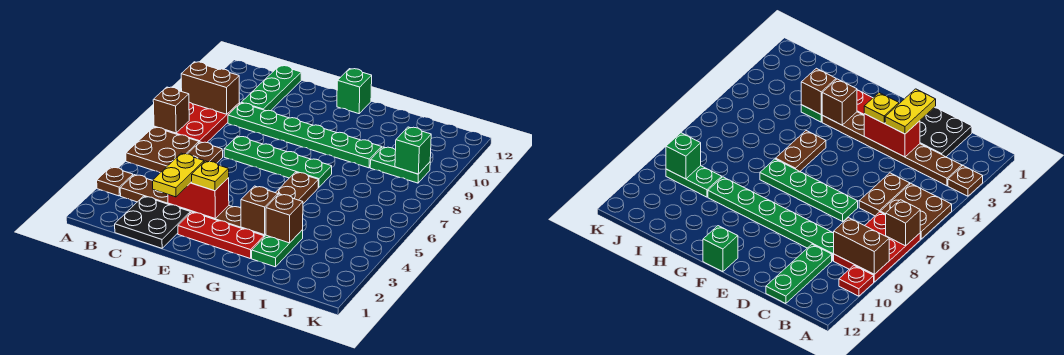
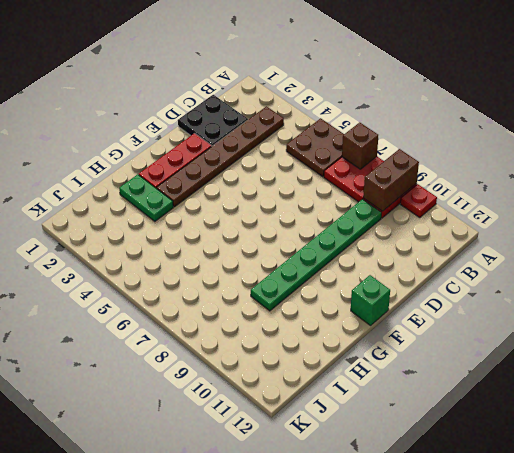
none -> brown 1x1 plate [97,167,133,196]
none -> brown 1x2 plate [188,142,223,163]
none -> green 1x3 plate [241,66,301,111]

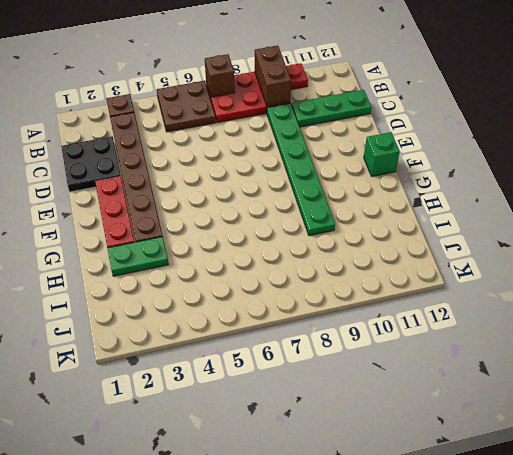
none -> brown 1x2 plate [188,142,223,163]
none -> green 1x4 plate [224,136,332,187]
none -> brown 1x2 plate [275,172,318,204]

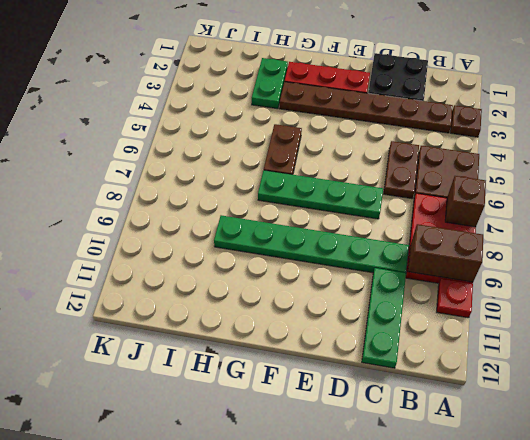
none -> green 1x1 brick [337,69,372,114]
none -> green 1x2 plate [370,147,430,183]
none -> red 1x2 brick [168,178,229,218]

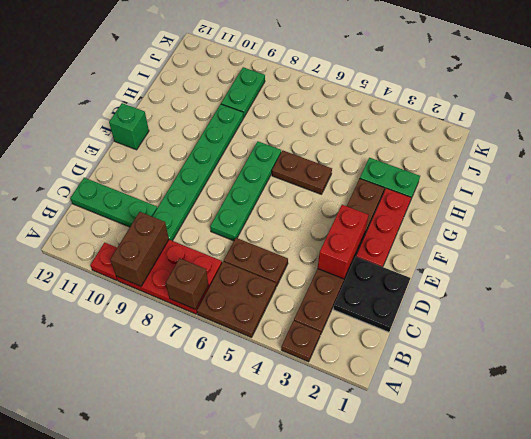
none -> brown 1x1 brick [241,186,278,235]
none -> brown 1x1 brick [266,194,303,243]
none -> green 1x1 brick [395,127,431,174]

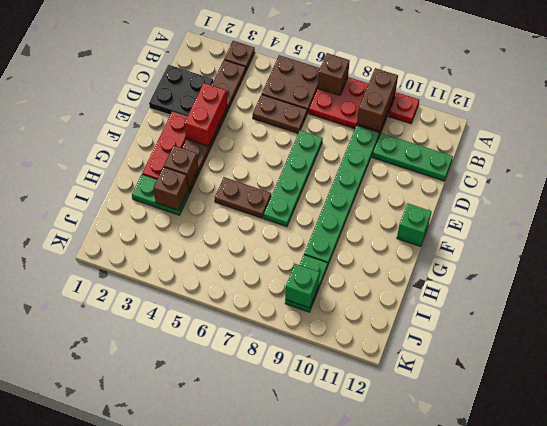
none -> yellow 1x2 plate [153,153,204,197]
none -> yellow 1x1 plate [192,161,229,191]

